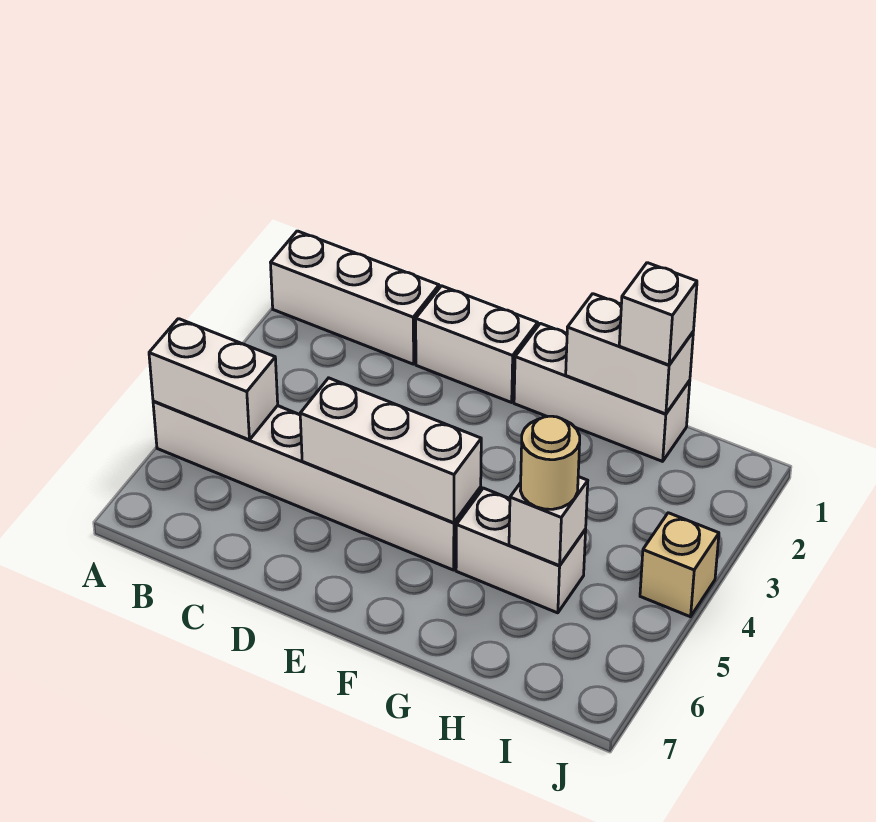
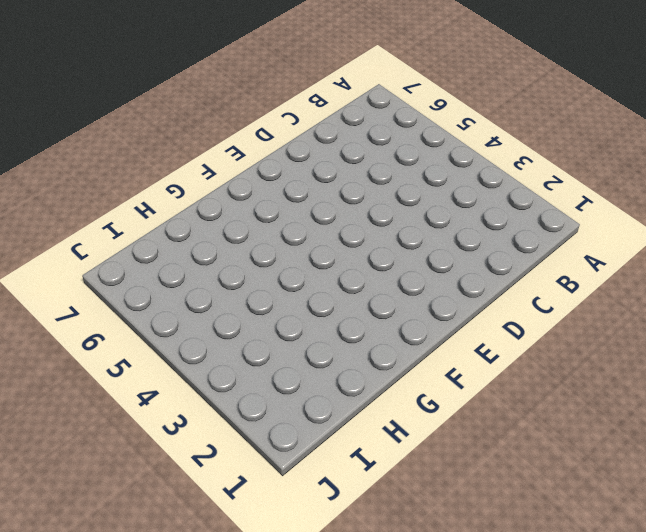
none -> white 1x3 brick [271,231,439,364]
none -> white 1x6 brick [153,401,481,570]
none -> white 1x2 brick [416,286,538,402]

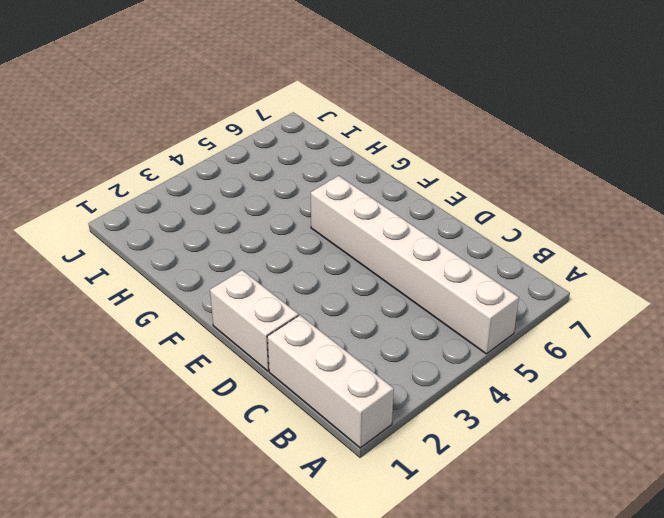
none -> white 1x3 brick [514,323,690,461]
none -> white 1x2 brick [456,488,586,613]
none -> tan 1x1 brick [640,513,719,617]

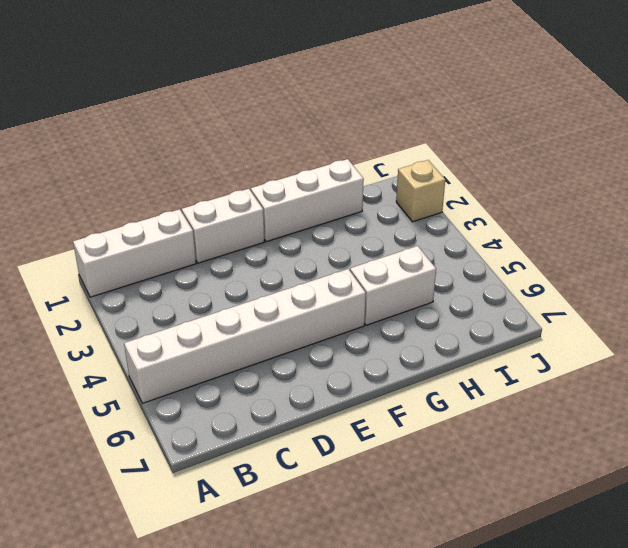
tan 1x1 brick [396,160,445,222] -> tan 1x1 brick moved to [640,513,719,617]
none -> white 1x2 brick [149,319,278,440]
none -> white 1x3 brick [300,378,481,523]
none -> white 1x2 brick [566,294,693,414]

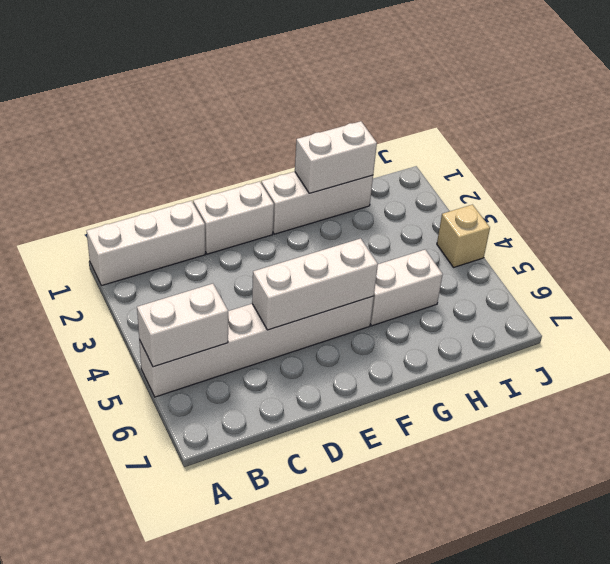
none -> white 1x1 brick [509,477,588,566]
none -> white 1x1 brick [619,263,697,365]
none -> tan 1x1 round brick [520,416,580,509]

